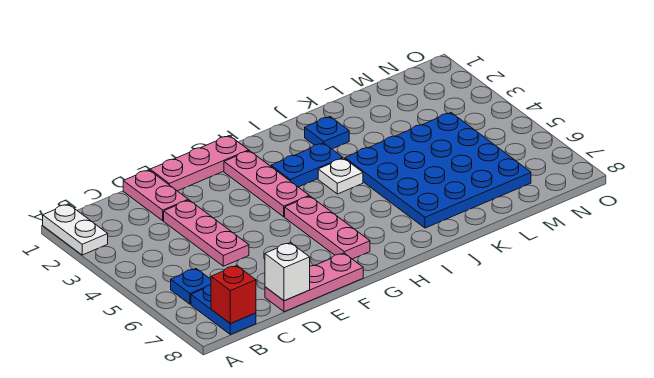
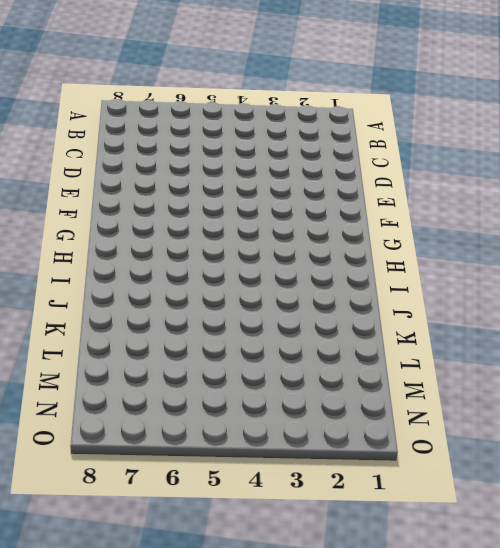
none -> white 1x2 plate [43,204,108,255]
none -> blue 1x1 plate [171,269,211,304]
none -> blue 1x2 plate [191,285,256,335]

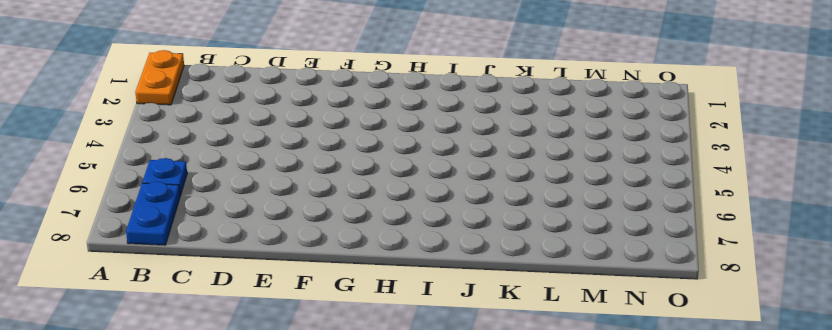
orange 1x2 plate [135,50,184,105] -> white 1x2 plate [43,204,108,255]
none -> pink 1x2 plate [123,170,188,221]
none -> pink 1x3 plate [164,200,249,266]
none -> pink 1x3 plate [265,253,363,312]

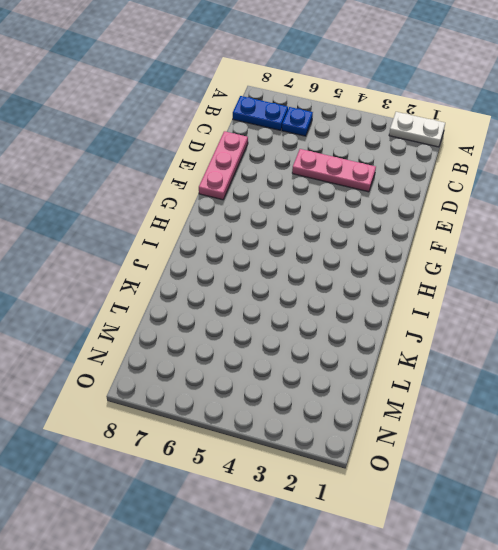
none -> pink 1x2 plate [123,170,188,221]
none -> pink 1x3 plate [150,136,249,191]
none -> pink 1x3 plate [224,151,309,217]

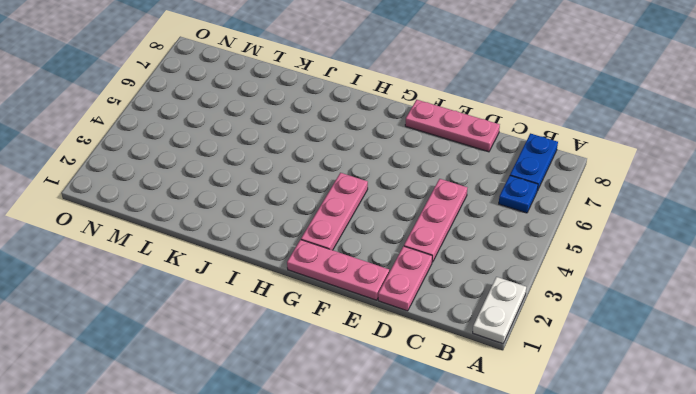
none -> pink 1x3 plate [285,196,370,259]
none -> blue 1x2 plate [271,143,343,187]
none -> white 1x1 plate [318,158,363,194]

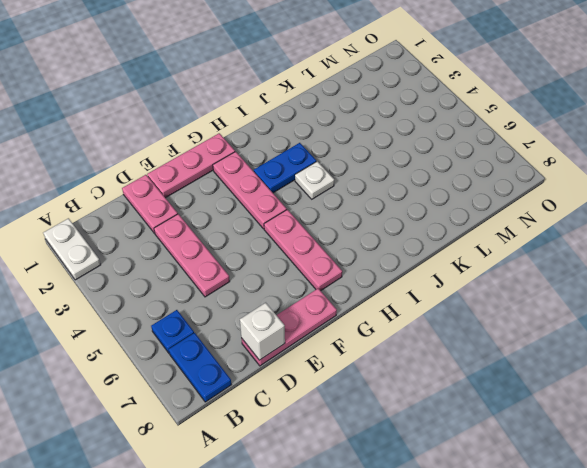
none -> blue 1x1 plate [305,117,349,149]
none -> blue 4x4 plate [345,113,531,228]
none -> red 1x1 brick [211,265,256,324]

